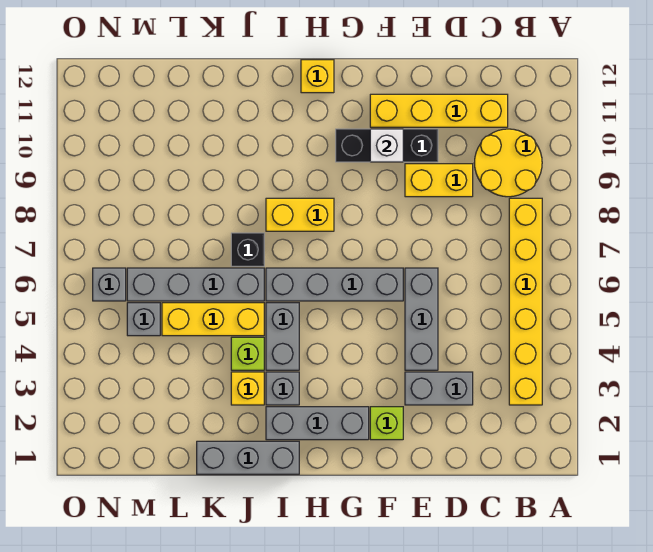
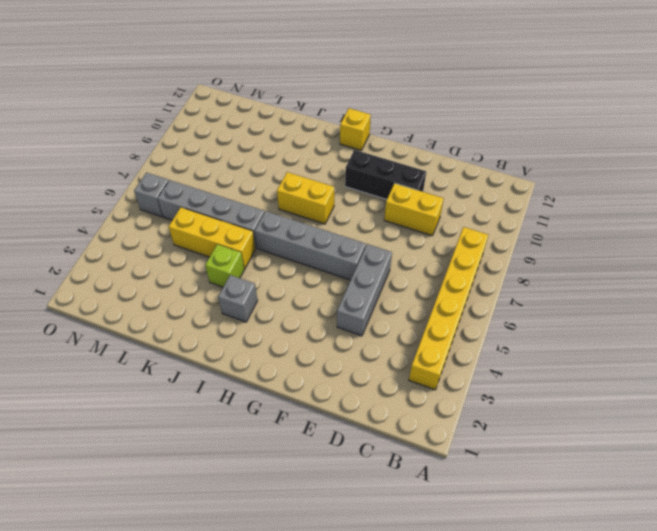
none -> yellow 2x2 round brick [474,129,542,197]
none -> yellow 1x4 brick [370,94,508,127]
none -> grey 1x2 brick [405,372,473,405]

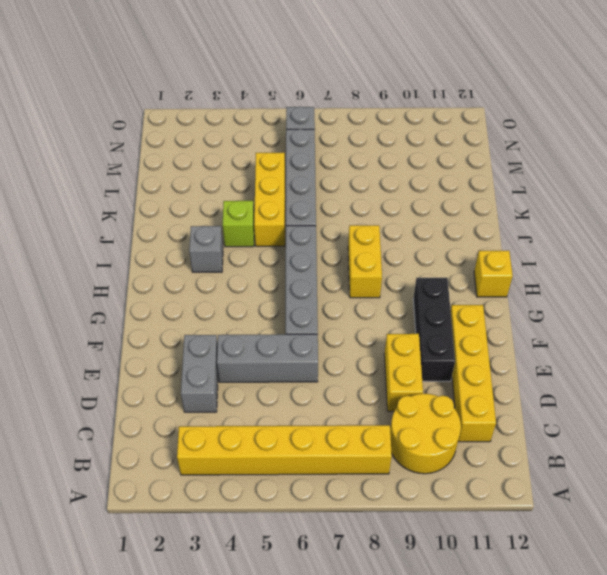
none -> lime 1x1 brick [370,407,403,440]
none -> grey 1x3 brick [266,407,369,440]
none -> grey 1x3 brick [197,441,299,474]

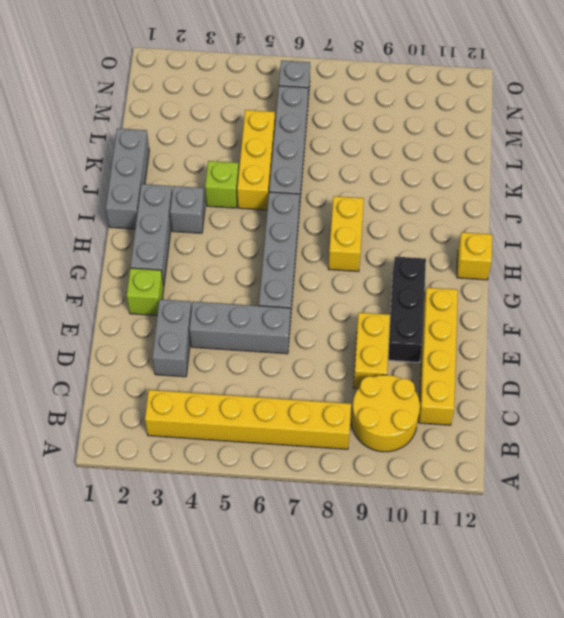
none -> grey 1x2 brick [266,303,299,370]
none -> yellow 1x1 brick [231,372,264,405]
none -> black 1x1 brick [231,233,264,266]

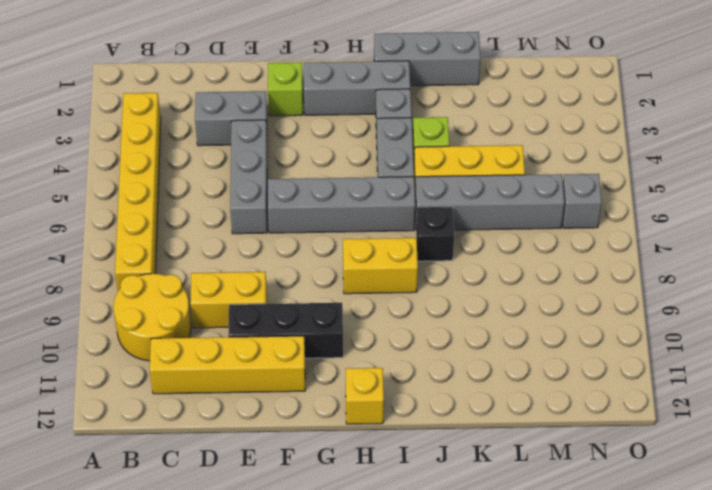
none -> yellow 1x1 brick [231,372,264,405]
none -> grey 1x1 brick [127,303,160,336]
none -> white 1x1 brick [370,129,403,162]

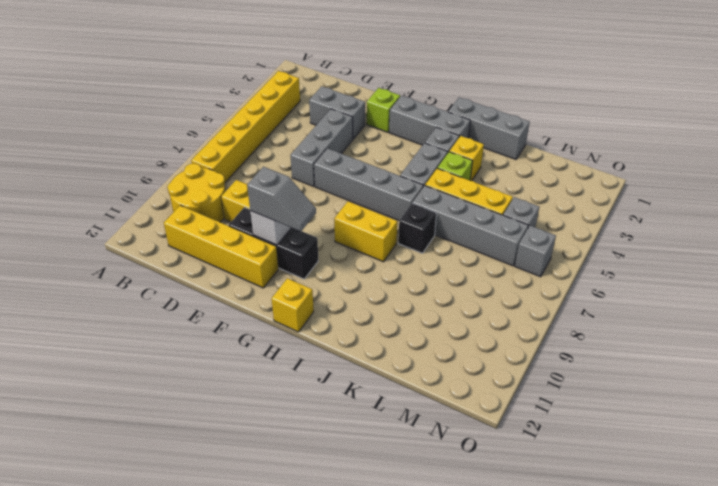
grey 1x2 slope [247,167,316,231] -> none

